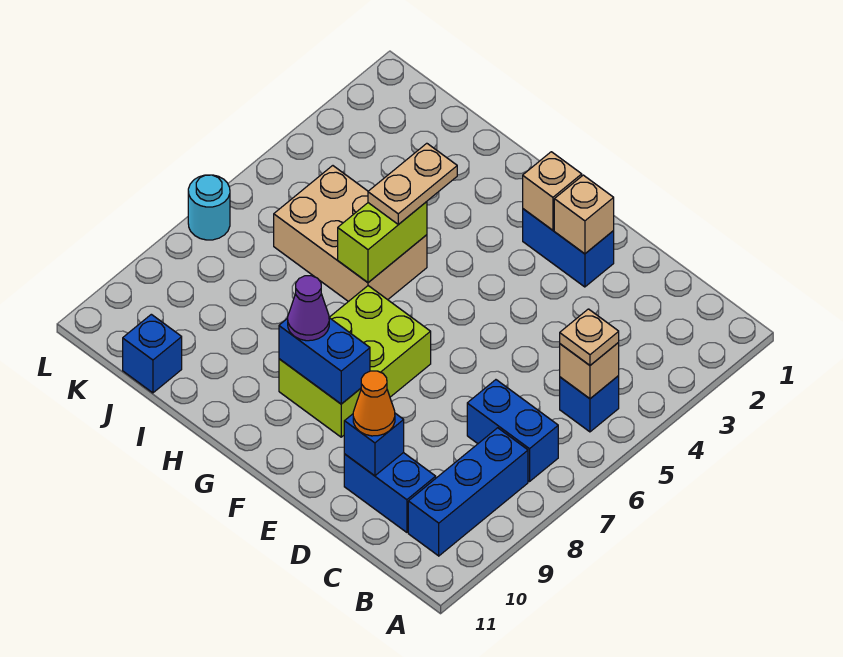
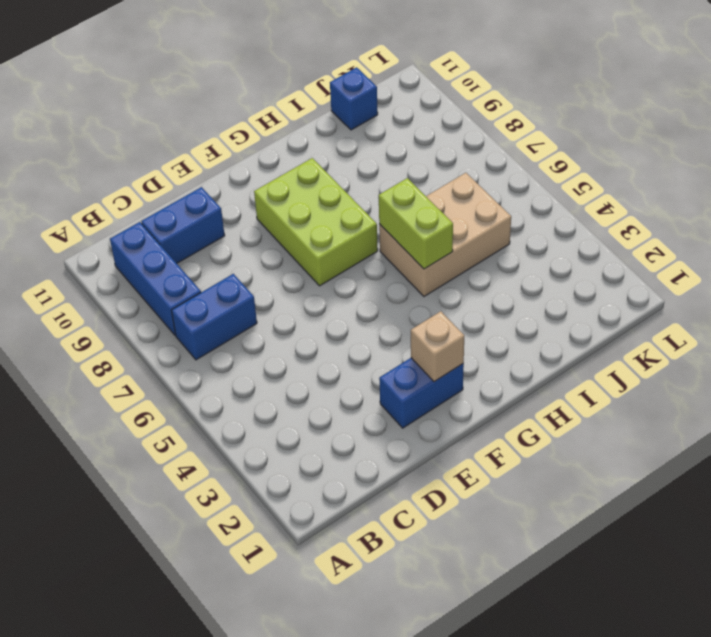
none -> blue 1x1 brick [560,376,619,432]
none -> cyan 1x1 round brick [188,175,230,240]
none -> tan 1x1 brick [560,343,619,399]

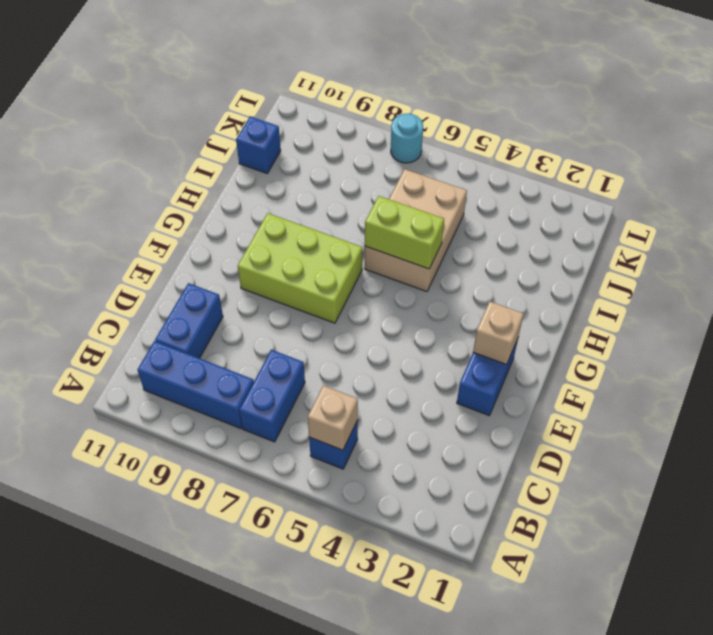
none -> blue 1x1 brick [344,413,404,476]
none -> tan 1x1 brick [554,175,614,254]
none -> blue 1x2 brick [279,318,370,404]

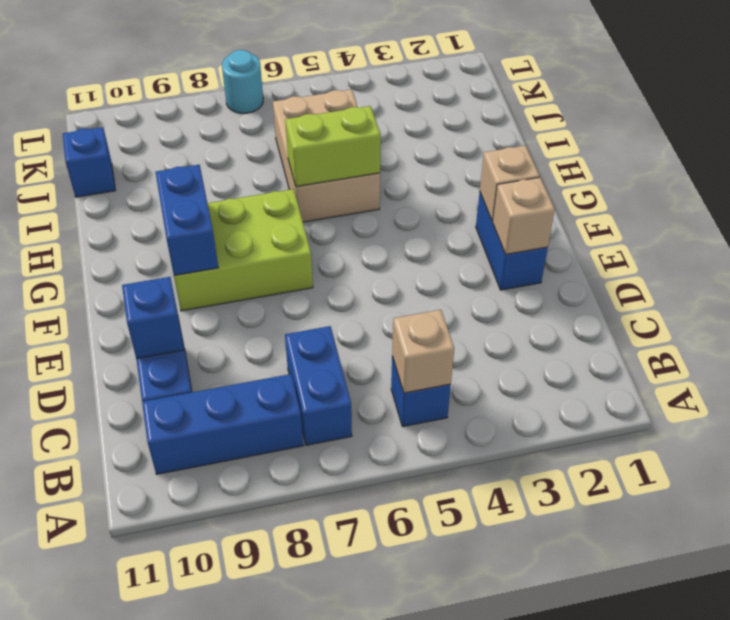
none -> tan 1x1 plate [560,309,619,365]
none -> orange 1x1 cone [353,371,395,436]
none -> purple 1x1 cone [288,276,329,341]

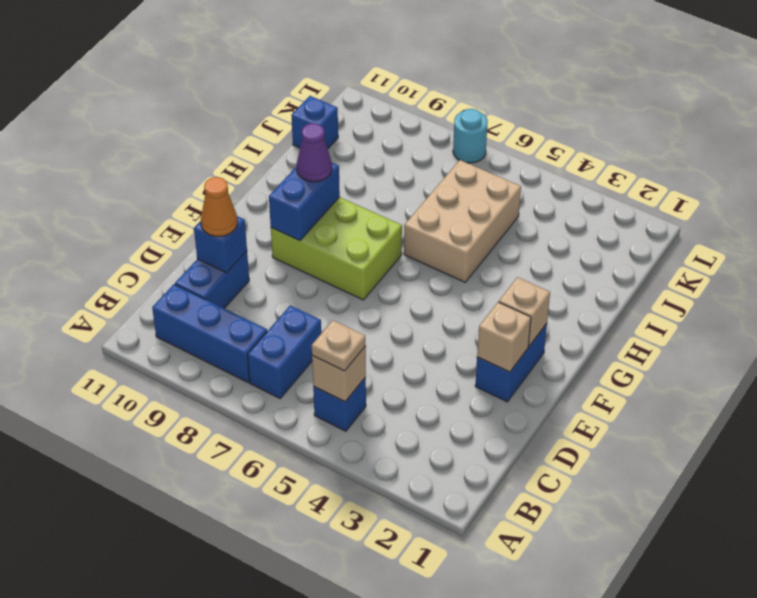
none -> lime 1x2 brick [338,202,427,282]
none -> tan 1x2 plate [368,143,457,225]

